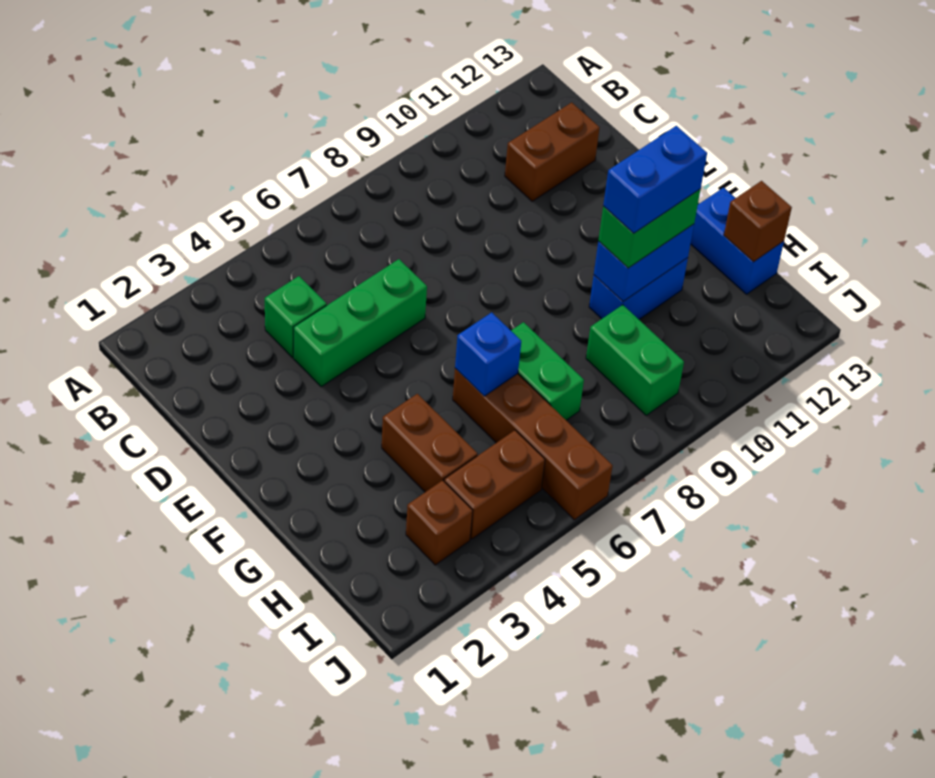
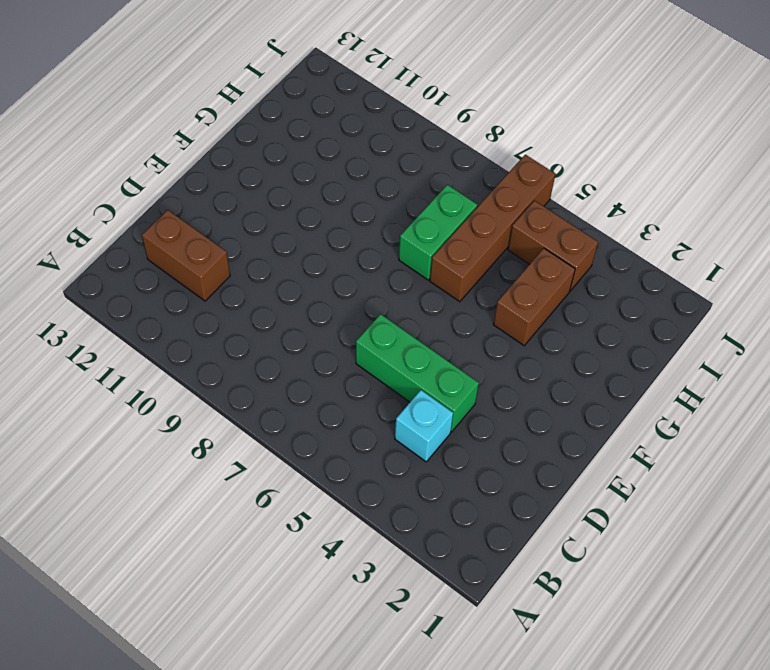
cyan 1x1 brick [395,390,453,462] -> green 1x1 brick [265,276,327,357]
none -> blue 1x2 brick [589,258,688,319]
none -> blue 1x2 brick [691,188,784,294]
none -> green 1x2 brick [586,305,684,415]

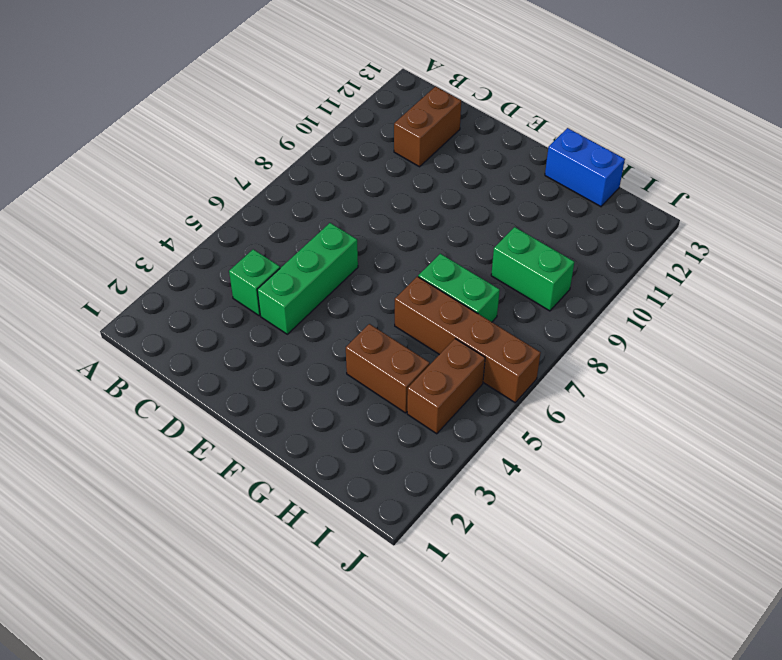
none -> blue 1x2 brick [589,258,688,319]
none -> brown 1x1 brick [406,480,473,565]
none -> blue 1x1 brick [455,312,521,396]

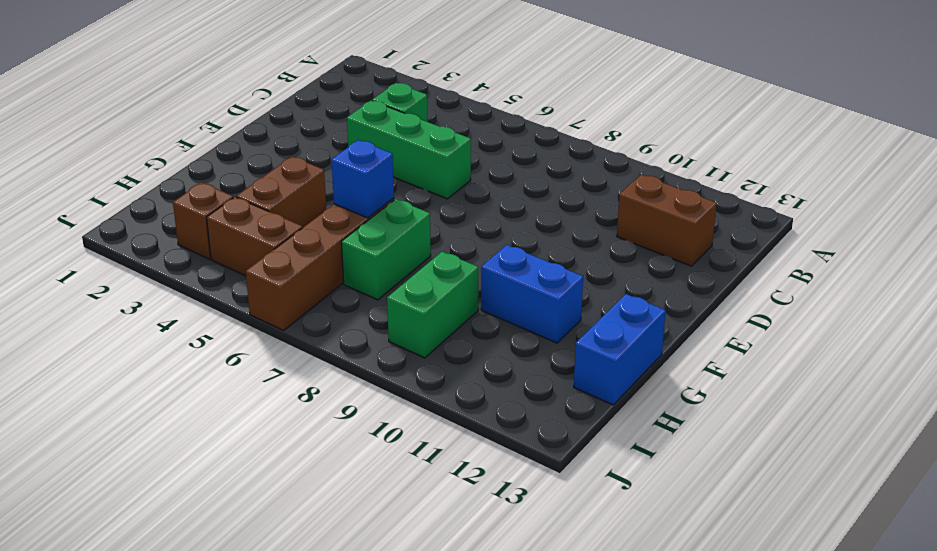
none -> blue 1x2 brick [594,224,694,302]
none -> brown 1x1 brick [724,181,792,262]
none -> green 1x2 brick [598,189,701,268]

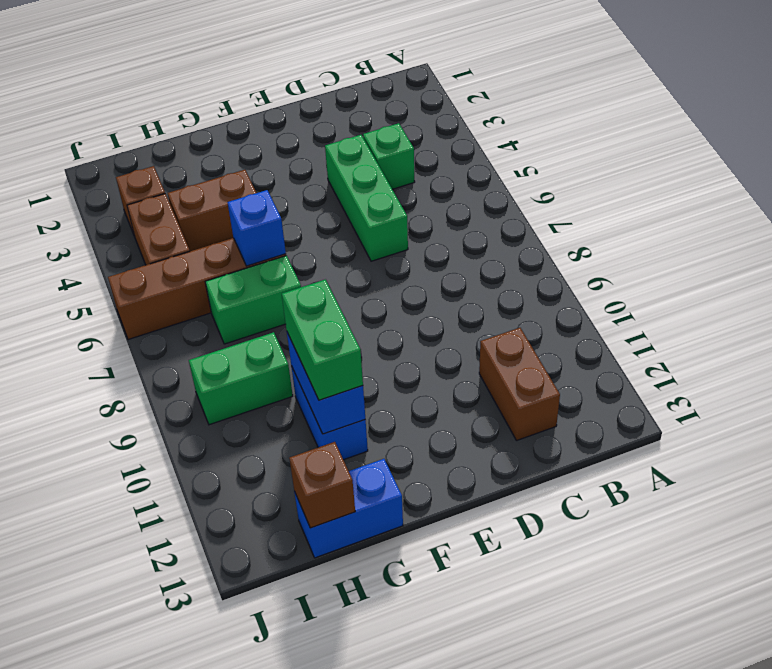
none -> blue 1x2 brick [603,126,707,233]

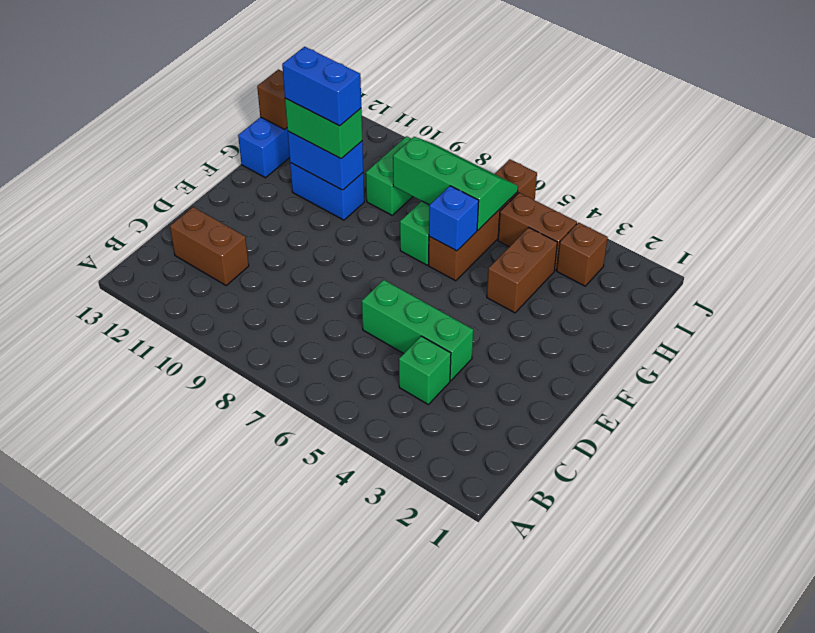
green 2x3 slope [393,137,518,230] -> none

